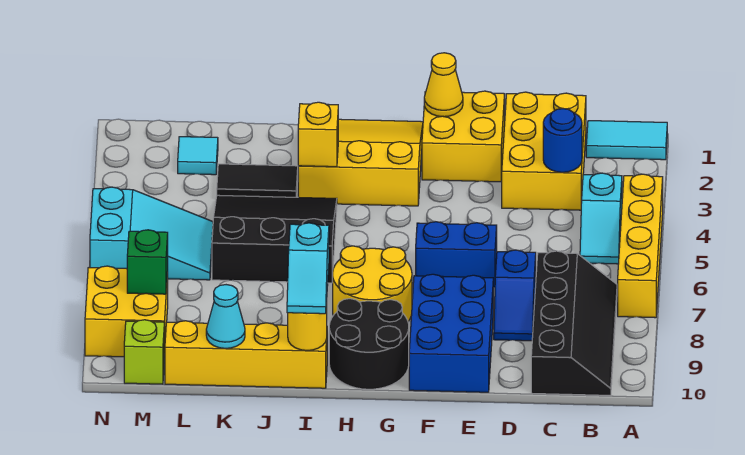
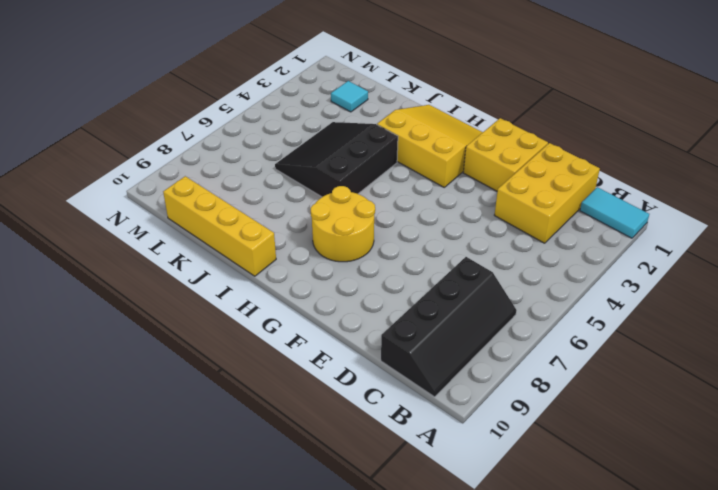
black 3x3 slope [275,122,398,197] -> black 3x3 slope turned to [212,195,337,283]
none -> yellow 1x4 brick [618,174,663,318]
none -> cyan 1x2 slope [580,173,622,264]
none -> blue 1x2 slope [494,250,536,341]

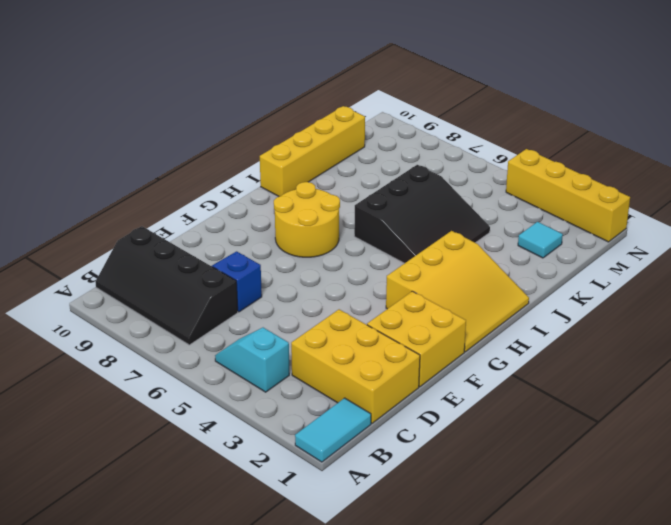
yellow 1x4 brick [506,149,630,242] -> yellow 1x4 brick moved to [618,174,663,318]
none -> blue 1x2 brick [416,222,497,287]
none -> blue 2x3 brick [409,274,493,392]
none -> black 2x2 round brick [329,299,409,389]

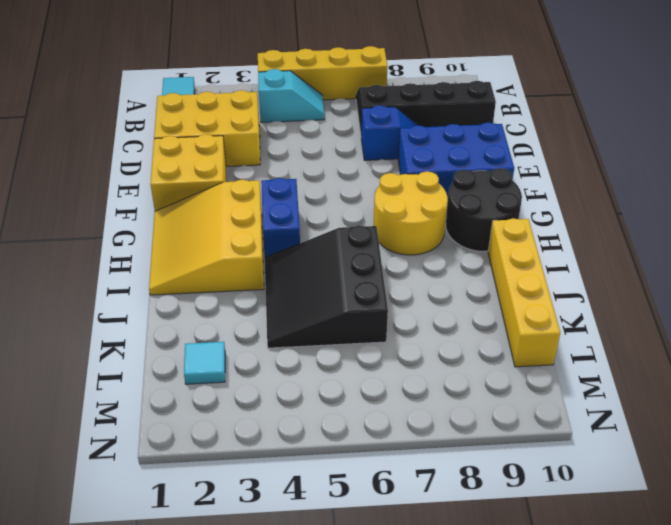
blue 1x2 brick [261,178,300,257] -> blue 1x2 brick moved to [416,222,497,287]
none -> black 1x2 tile [217,164,298,197]
none -> cyan 2x3 slope [90,187,213,280]
none -> yellow 2x2 brick [85,266,168,358]

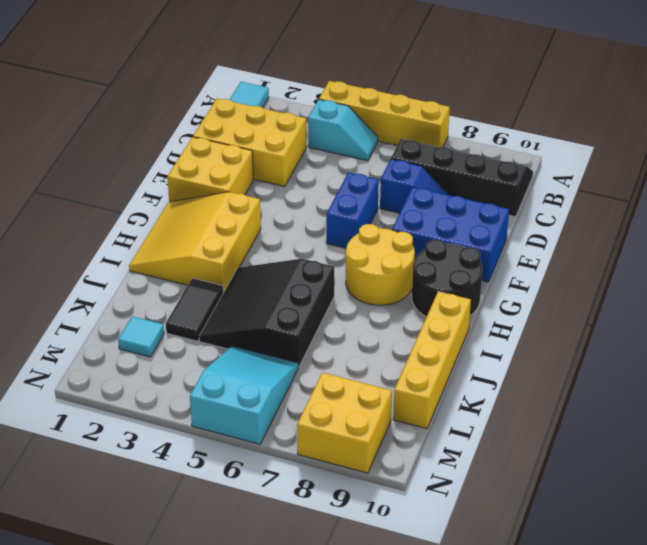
none -> lime 1x1 brick [124,320,164,384]
none -> blue 1x1 round brick [543,109,582,172]
none -> yellow 1x1 cone [424,53,463,117]

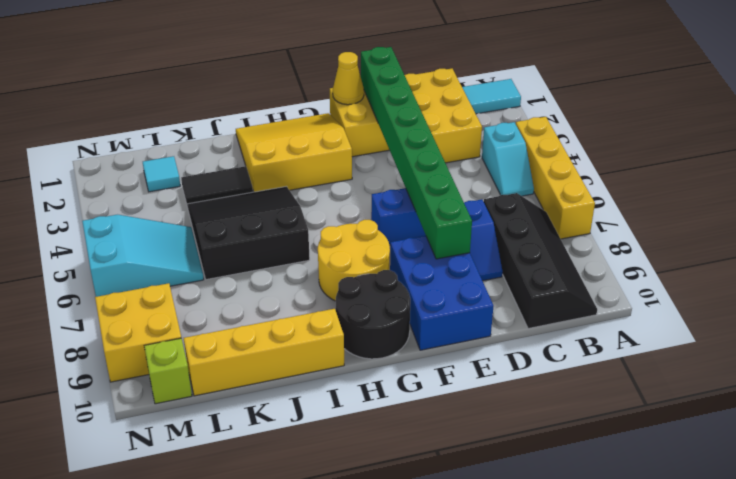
green 1x8 brick [361,47,472,259] -> none
none -> blue 1x1 round brick [543,109,582,172]
none -> yellow 1x1 brick [298,102,338,167]
none -> yellow 1x1 round brick [288,303,327,350]

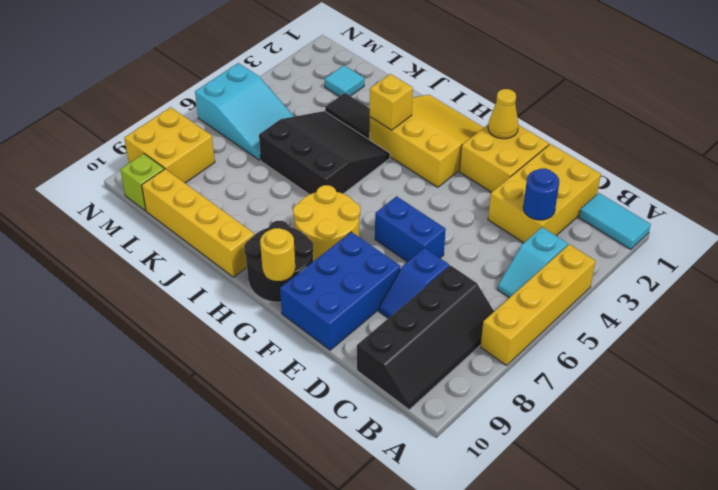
yellow 1x1 round brick [260,228,295,281] -> yellow 1x1 round brick moved to [288,303,327,350]
none -> cyan 1x1 cone [206,285,245,348]
none -> green 1x1 brick [127,230,168,294]
none -> cyan 1x2 slope [287,223,329,314]

